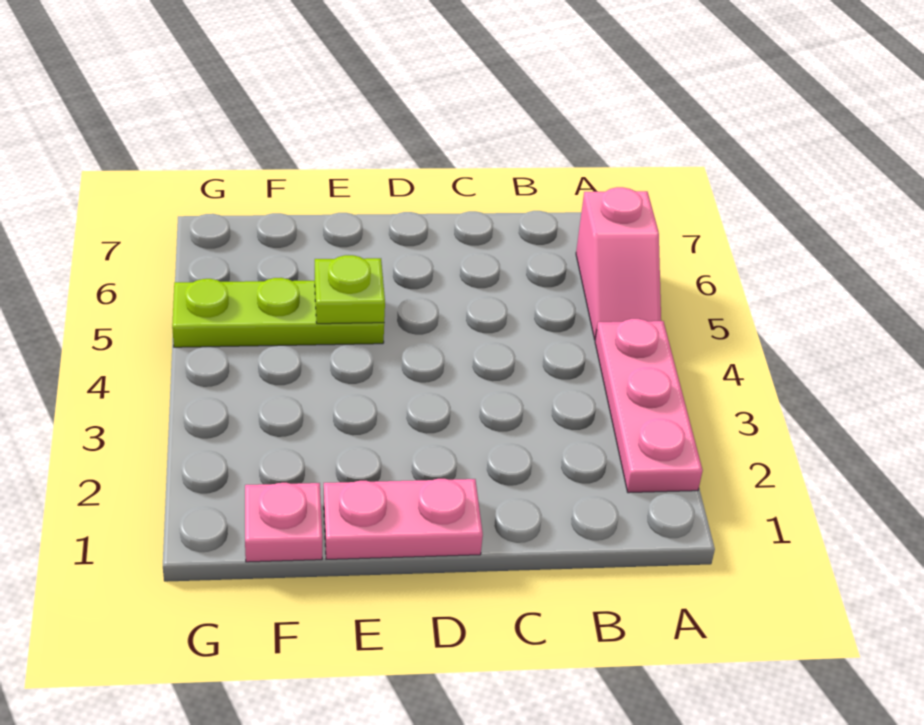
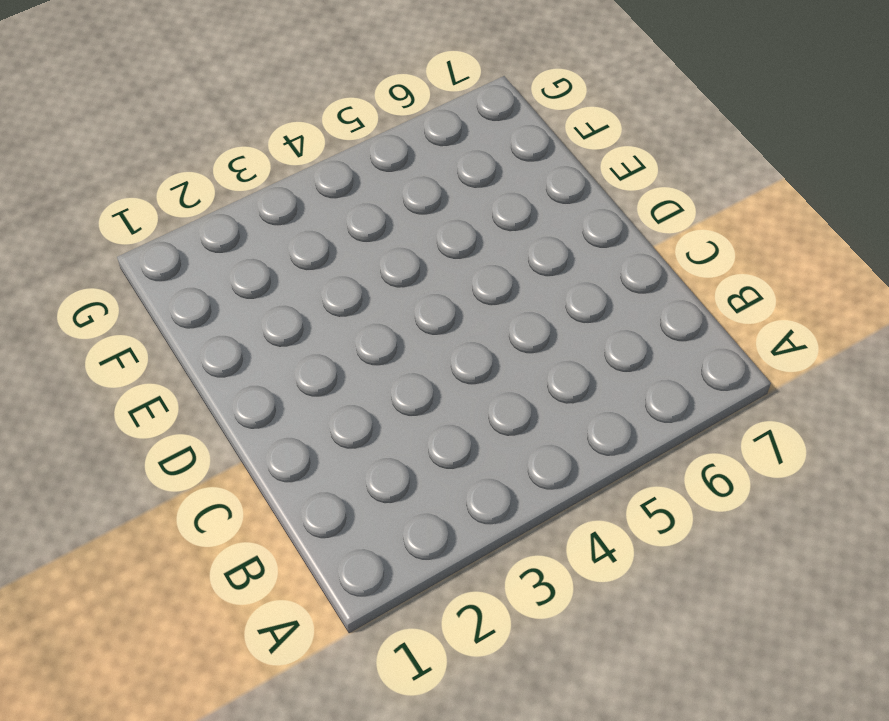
none -> pink 1x3 plate [595,319,703,493]
none -> pink 1x2 slope [576,187,661,340]

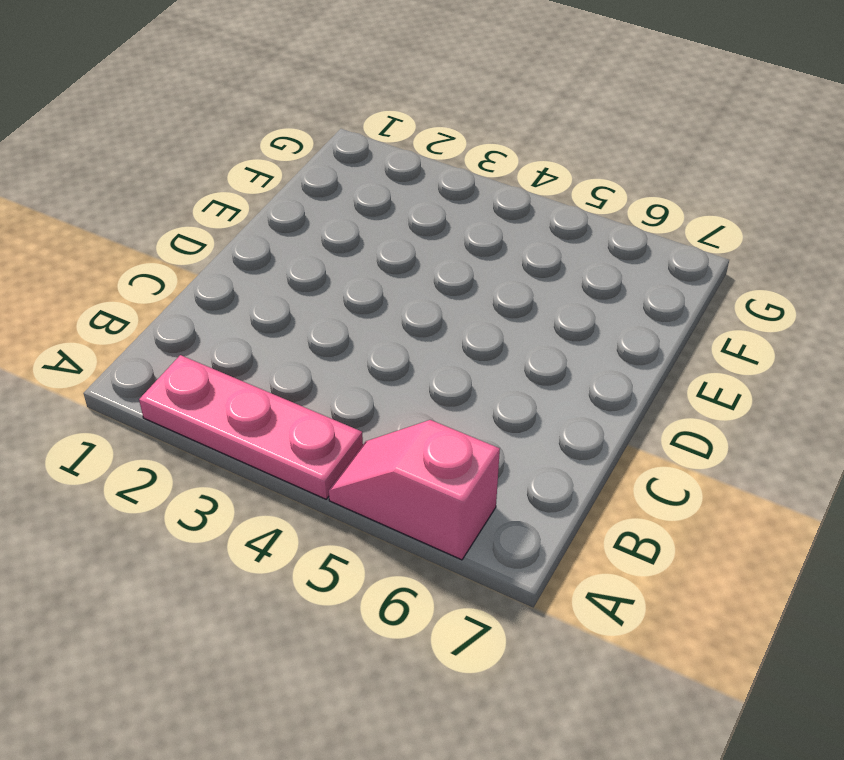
none -> pink 1x2 plate [324,479,483,559]
none -> lime 1x3 plate [172,278,384,347]

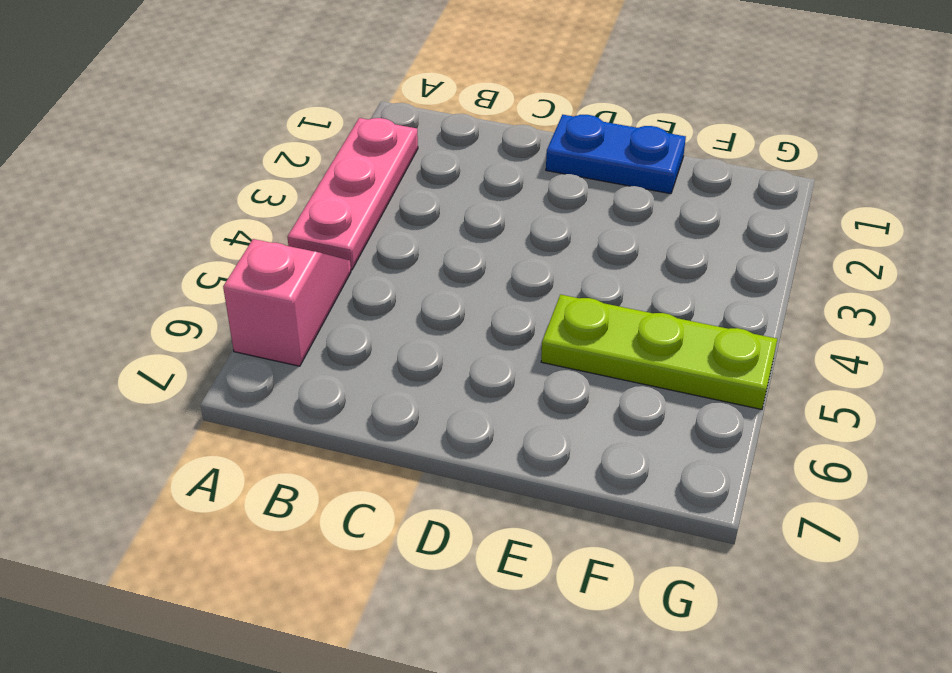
blue 1x2 plate [546,115,686,194] -> pink 1x2 plate [324,479,483,559]
none -> pink 1x1 plate [245,483,322,562]
none -> lime 1x1 plate [315,255,385,324]

